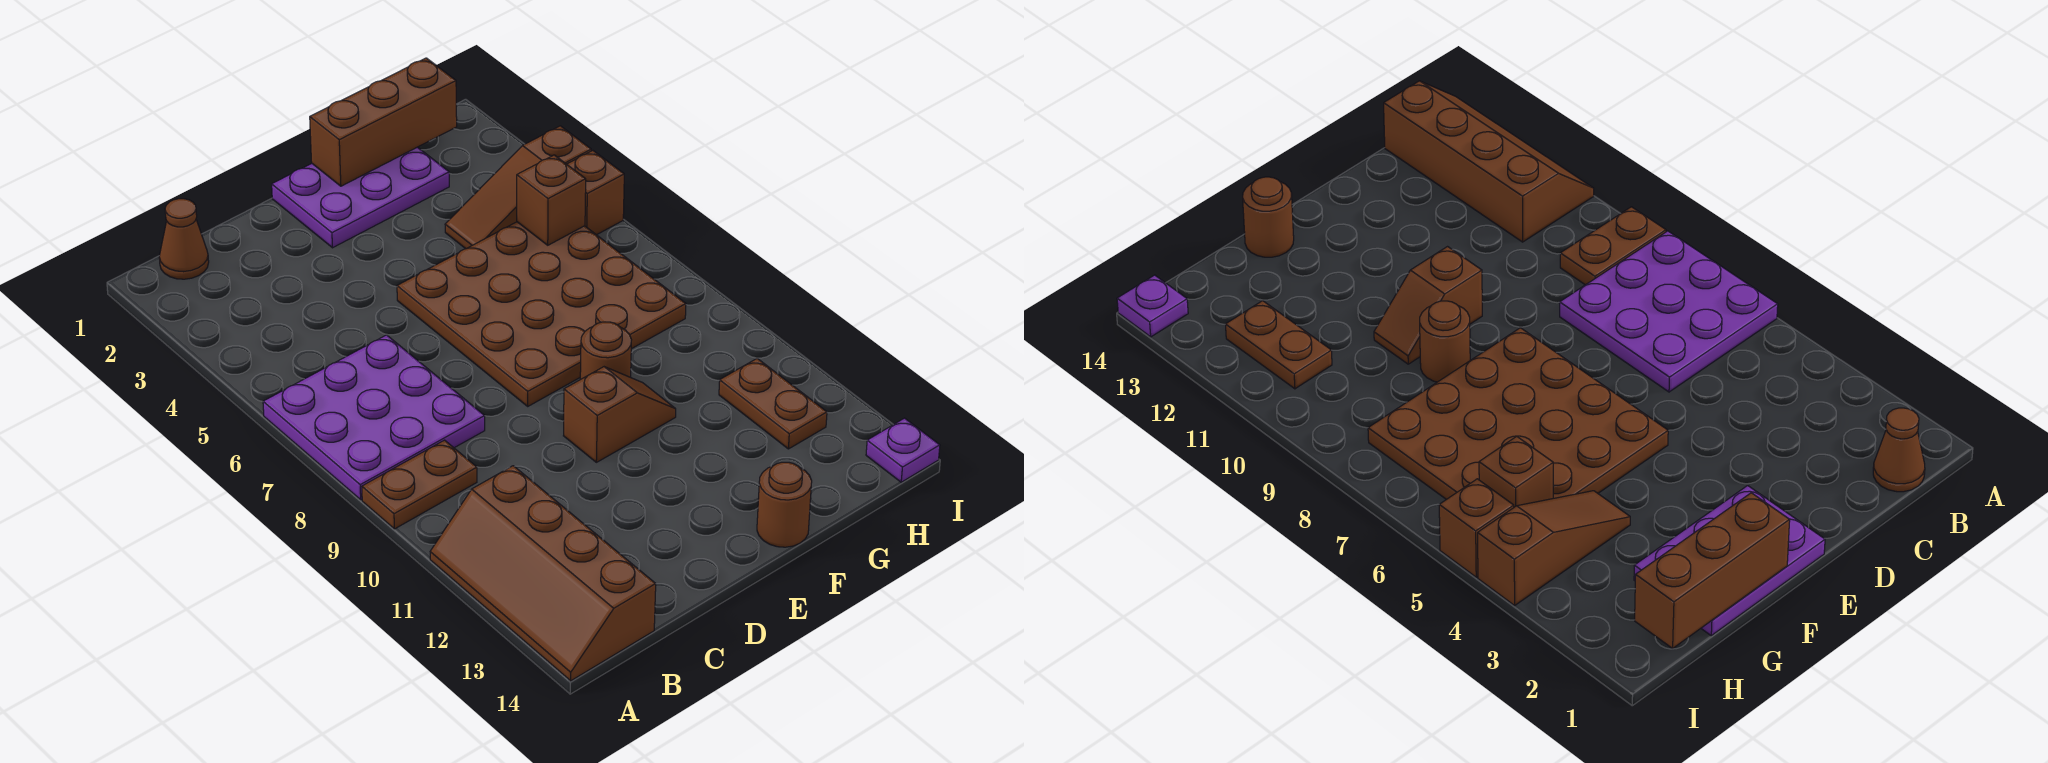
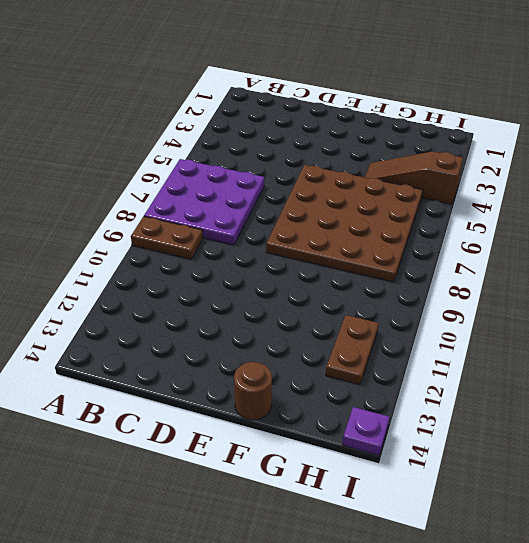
none -> brown 2x4 slope [430,466,656,681]
none -> brown 1x1 cone [159,199,209,279]
none -> purple 2x3 plate [272,147,449,248]

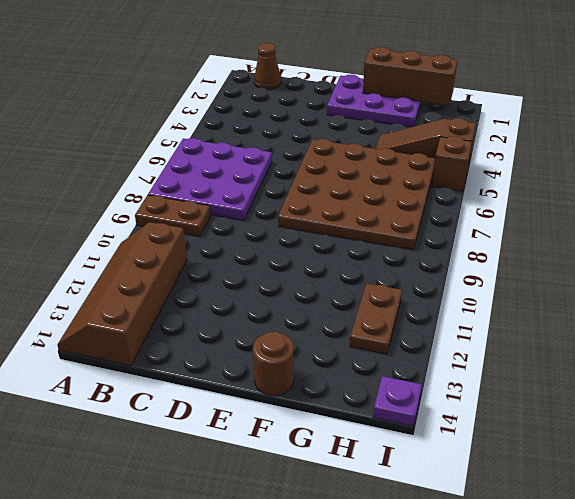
none -> brown 1x2 slope [564,367,676,462]
none -> brown 1x1 round brick [580,322,631,379]
none -> brown 1x1 brick [517,155,586,245]

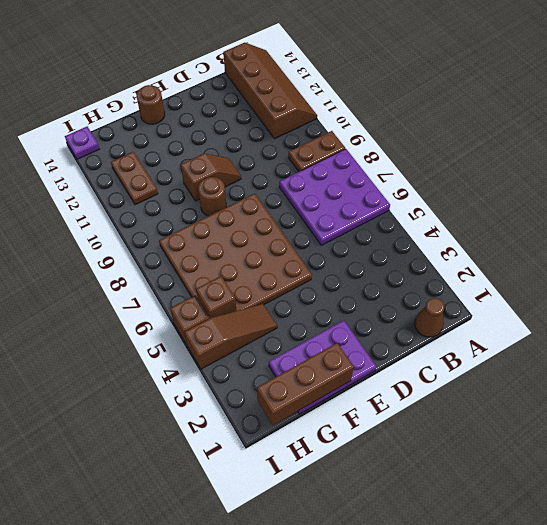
brown 1x2 slope [181,153,241,201] -> brown 1x2 slope turned to [564,367,676,462]

